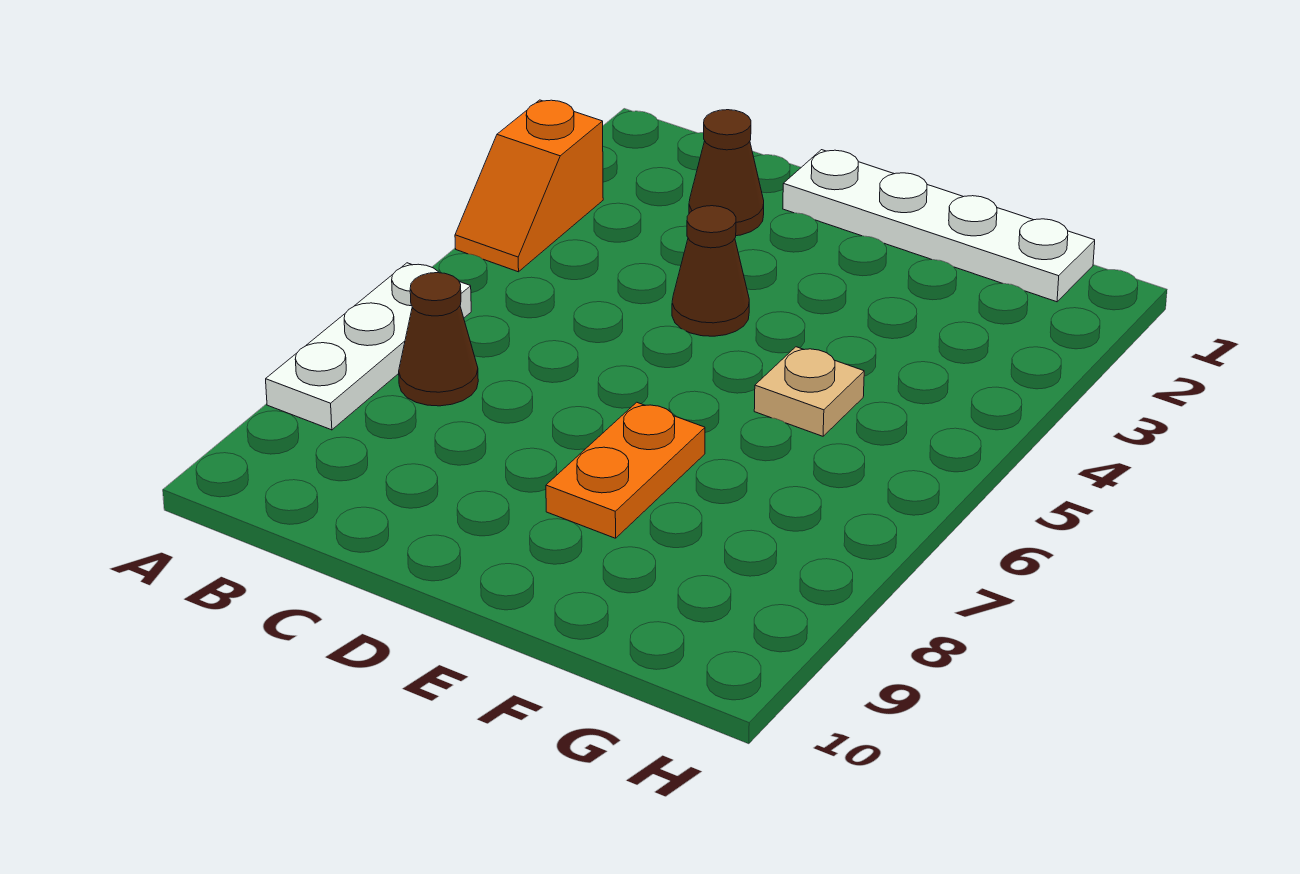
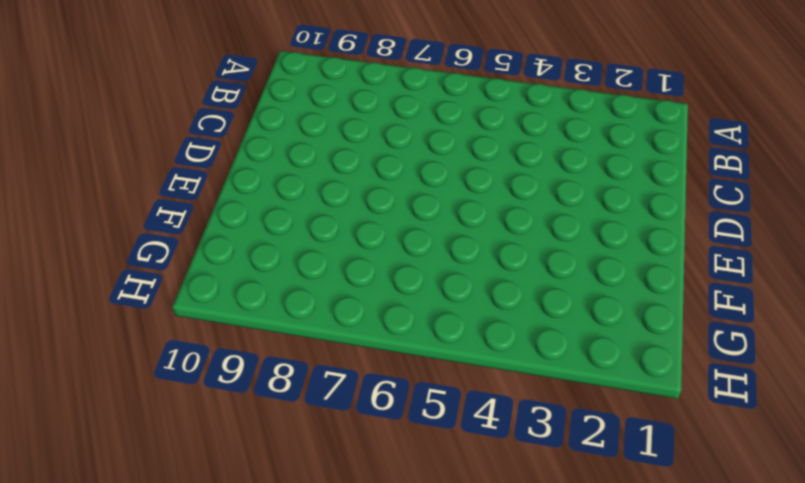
none -> orange 1x2 slope [455,100,603,272]
none -> white 1x3 plate [266,263,471,430]

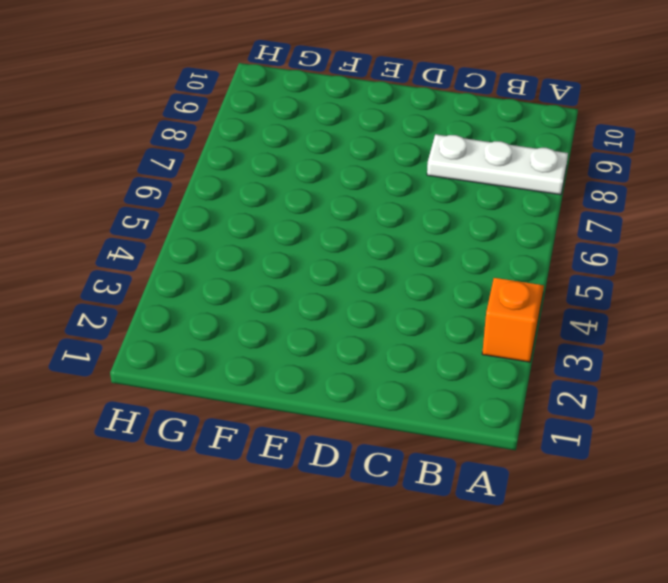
white 1x3 plate [427,134,568,195] -> white 1x3 plate turned to [266,263,471,430]
none -> brown 1x1 cone [399,273,478,406]
none -> brown 1x1 cone [689,110,764,236]

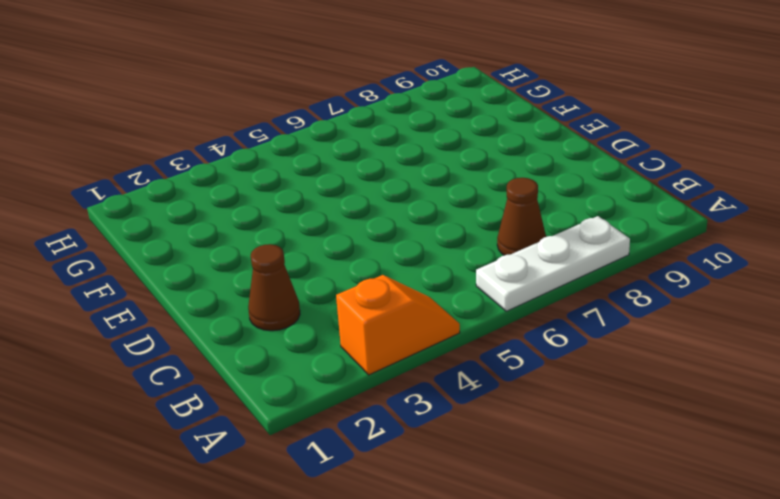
none -> white 1x4 plate [783,150,1095,302]
none -> brown 1x1 cone [672,206,749,336]

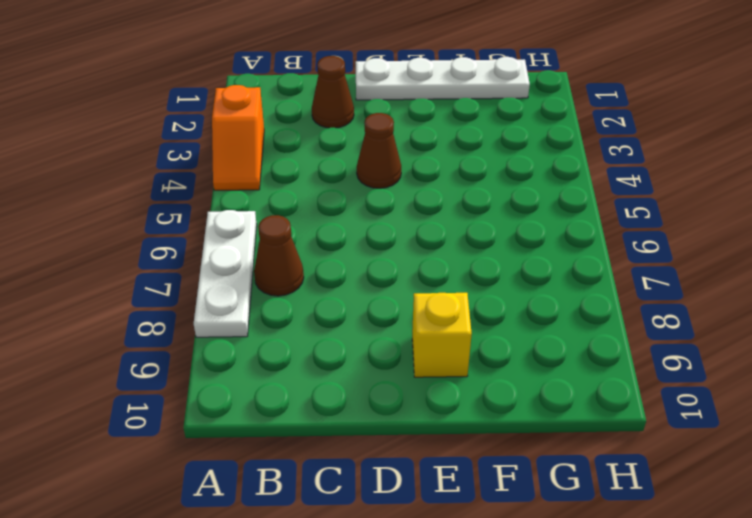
yellow 1x1 brick [412,293,472,377] -> none
none -> orange 1x2 plate [546,402,705,538]
none -> tan 1x1 plate [754,347,864,436]

